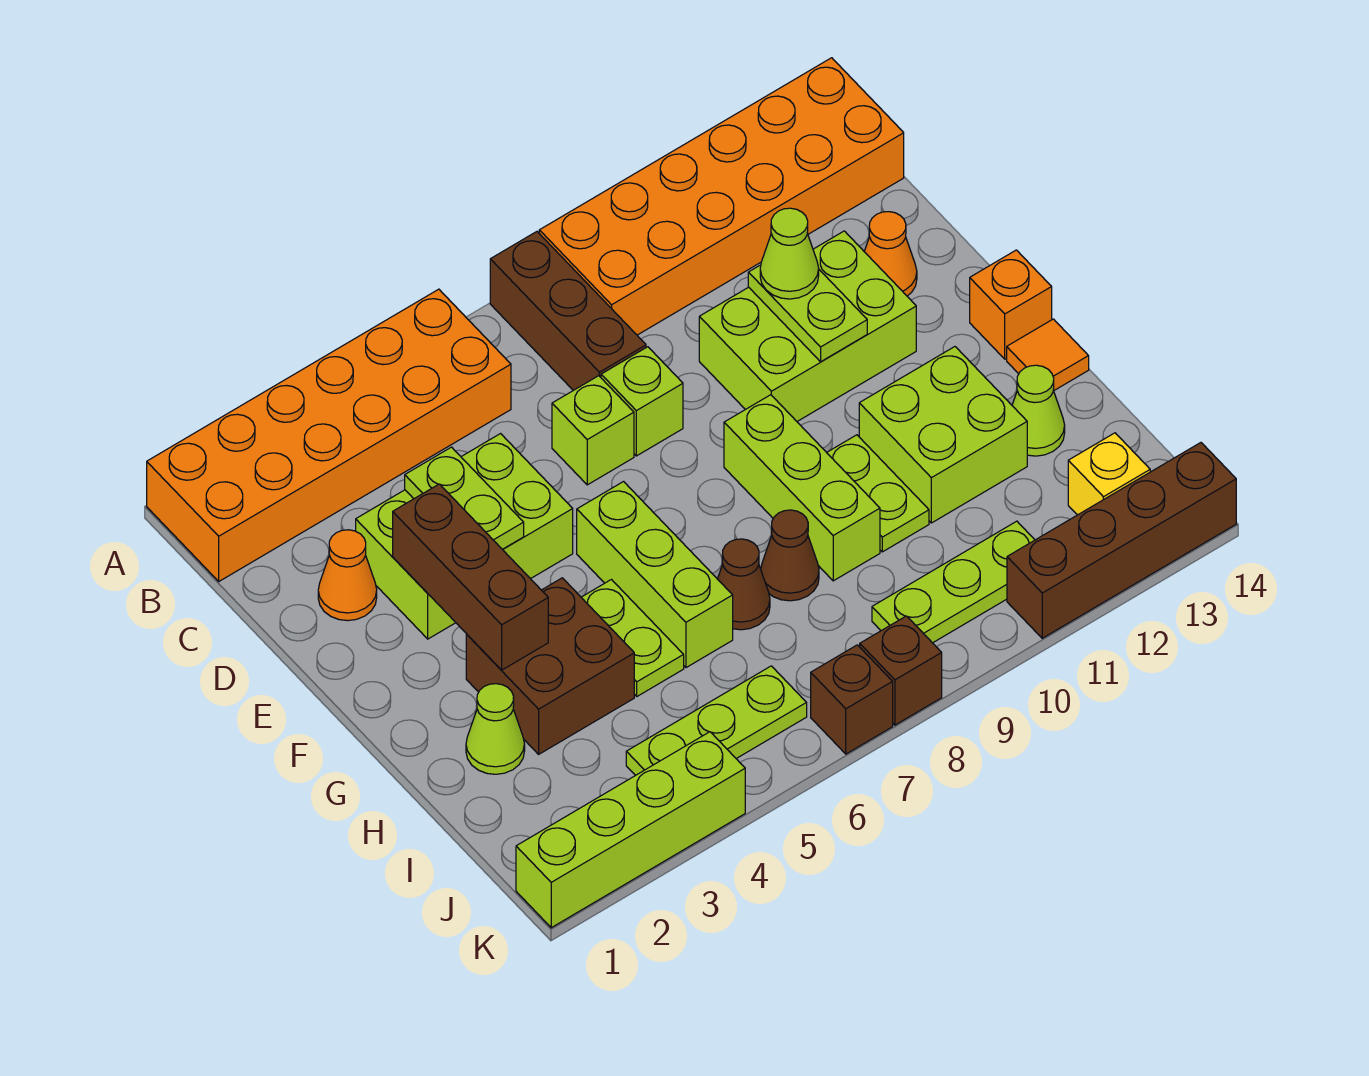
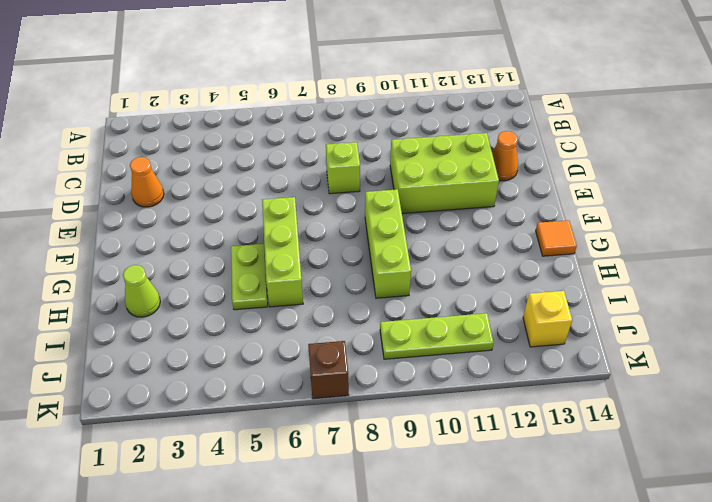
none -> orange 2x6 brick [147,289,511,581]
none -> brown 1x3 brick [490,232,646,390]
none -> orange 2x6 brick [539,58,904,335]
none -> lime 2x3 brick [356,434,573,639]

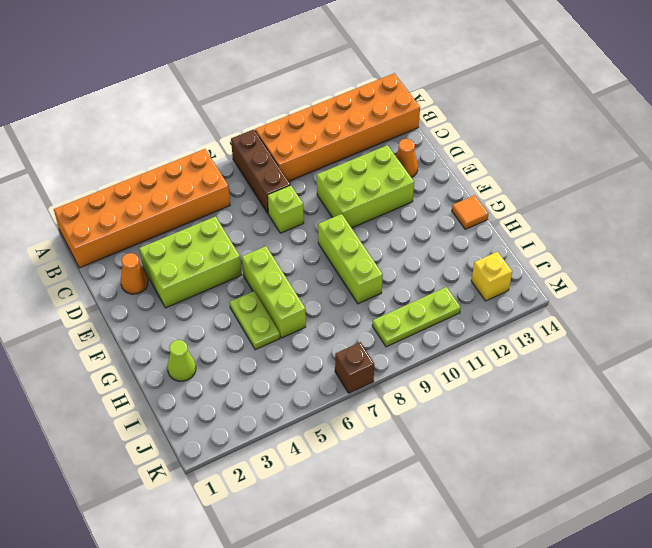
none -> lime 1x1 brick [552,376,634,485]
none -> orange 1x1 brick [970,250,1052,359]
none -> brown 2x2 brick [466,578,634,754]
none -> lime 1x2 plate [827,435,929,552]

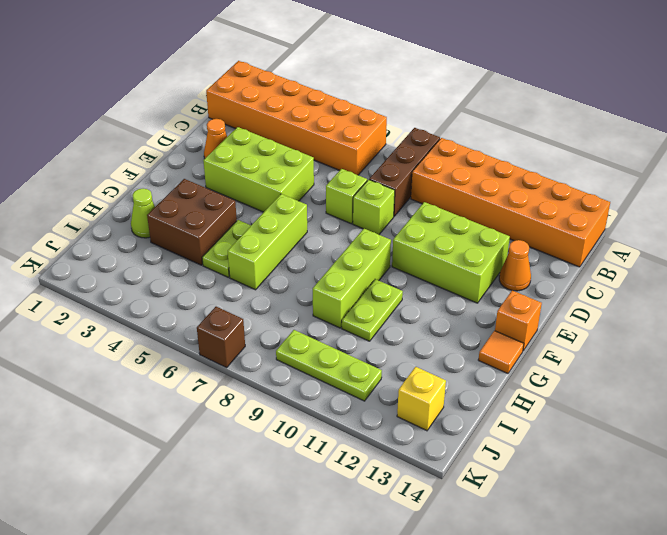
none -> lime 2x2 brick [859,347,1027,523]
none -> brown 1x1 cone [718,539,770,630]
none -> brown 1x1 cone [761,510,819,601]
none -> lime 1x1 cone [1012,365,1065,456]

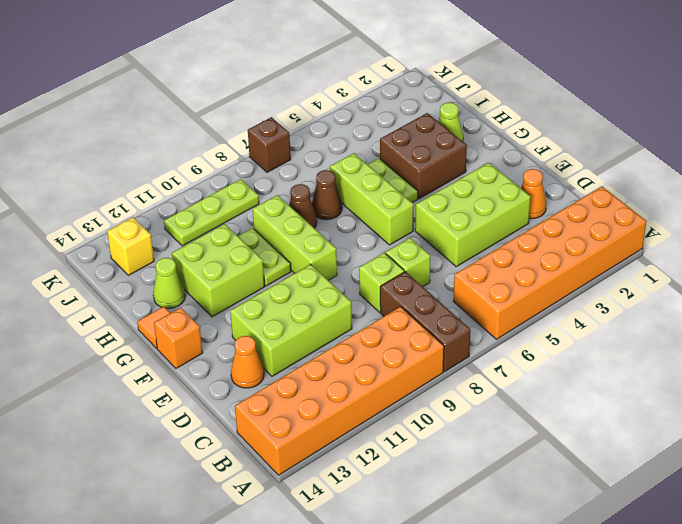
none -> lime 1x3 plate [626,666,807,776]
none -> lime 1x4 brick [516,732,745,928]
none -> brown 1x1 brick [860,616,942,725]
none -> brown 1x4 brick [1007,443,1236,638]

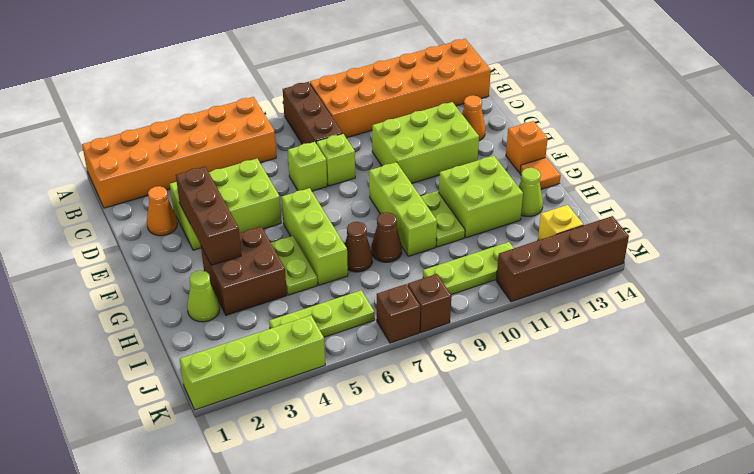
none -> lime 1x2 plate [405,447,524,549]
none -> lime 1x2 plate [748,265,867,362]
none -> lime 1x1 cone [760,208,819,299]

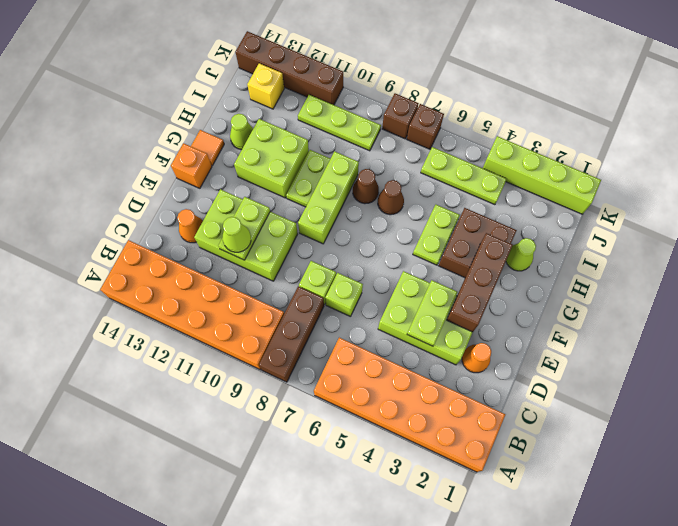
none -> lime 1x3 brick [577,482,733,668]

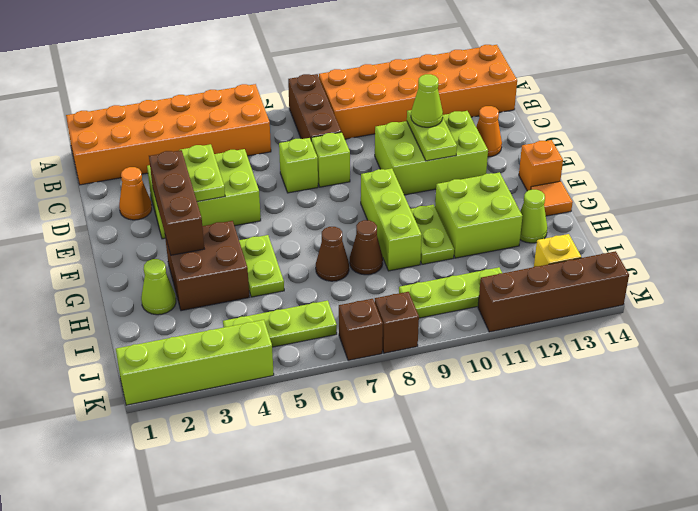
none -> lime 1x3 brick [577,482,733,668]

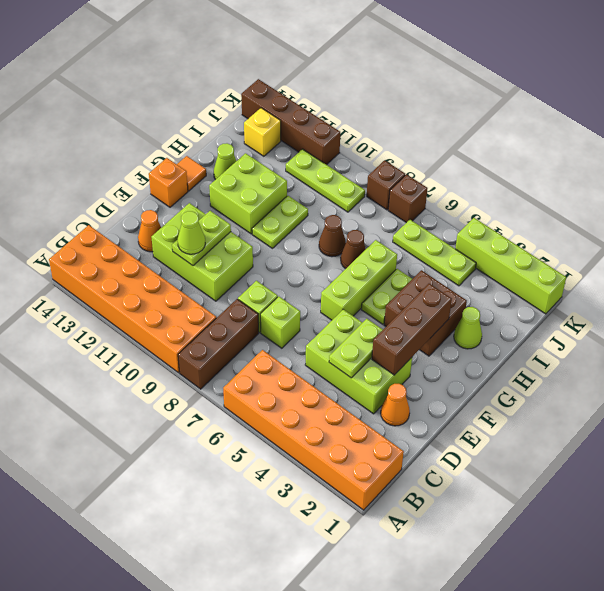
none -> lime 1x3 brick [724,395,880,581]

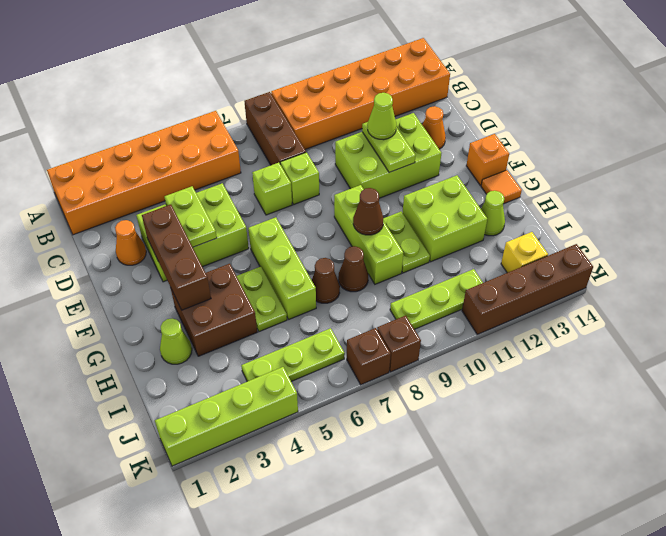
brown 1x1 cone [353,188,383,235] -> none

